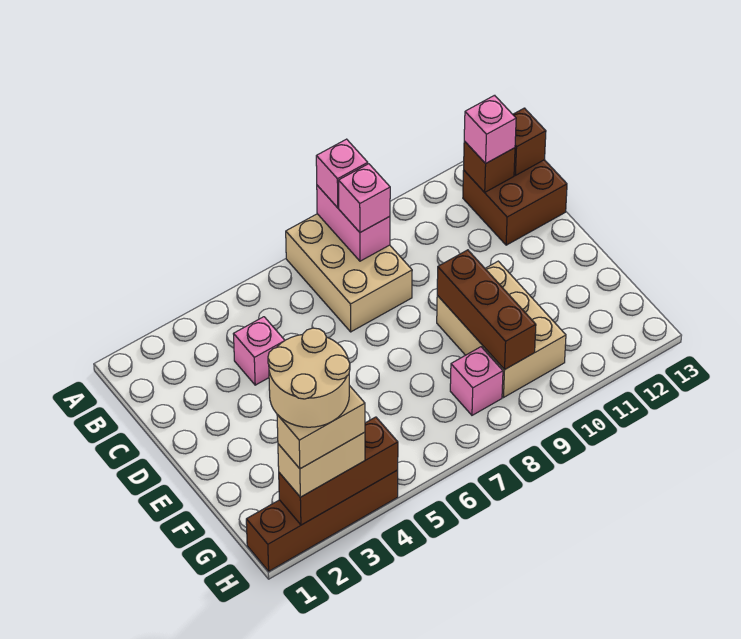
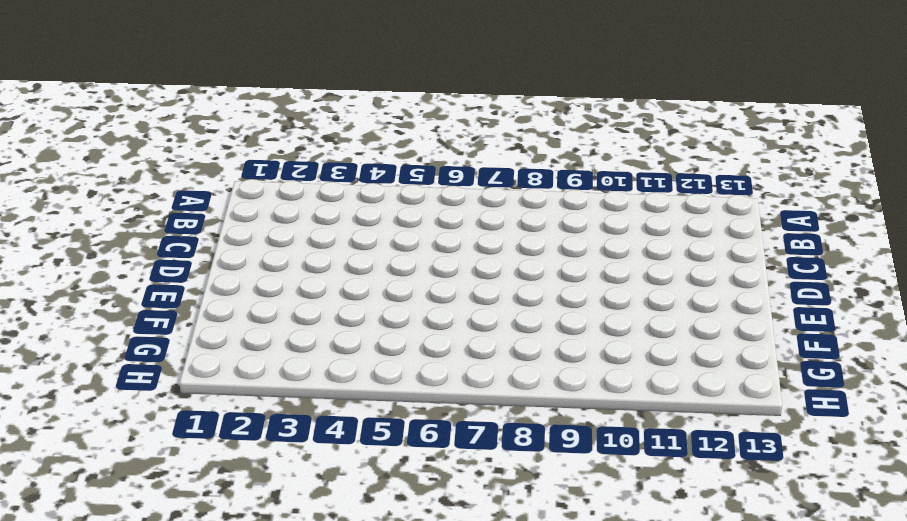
none -> tan 2x3 brick [286,214,412,332]
none -> brown 2x2 brick [463,160,567,245]
none -> pink 1x1 brick [234,317,285,385]

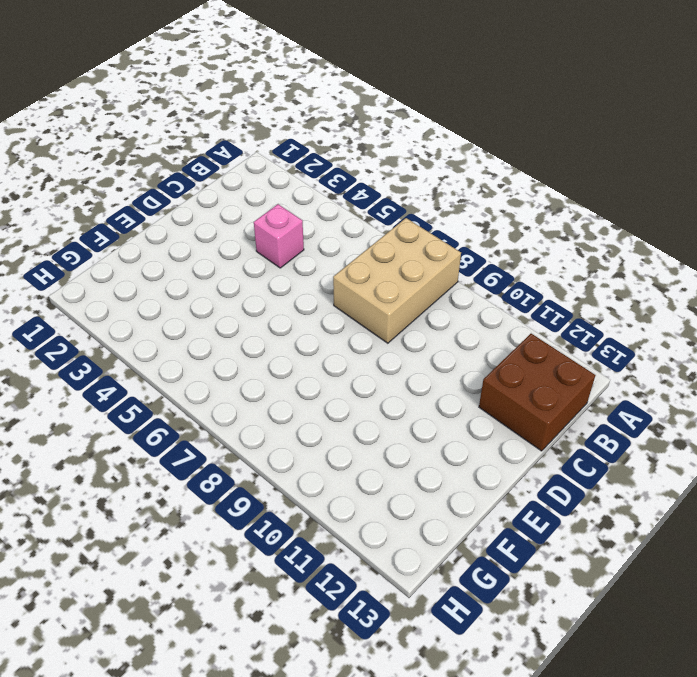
none -> tan 2x3 brick [437,261,566,397]
none -> pink 1x1 brick [450,347,503,415]
none -> brown 1x4 brick [246,470,398,571]

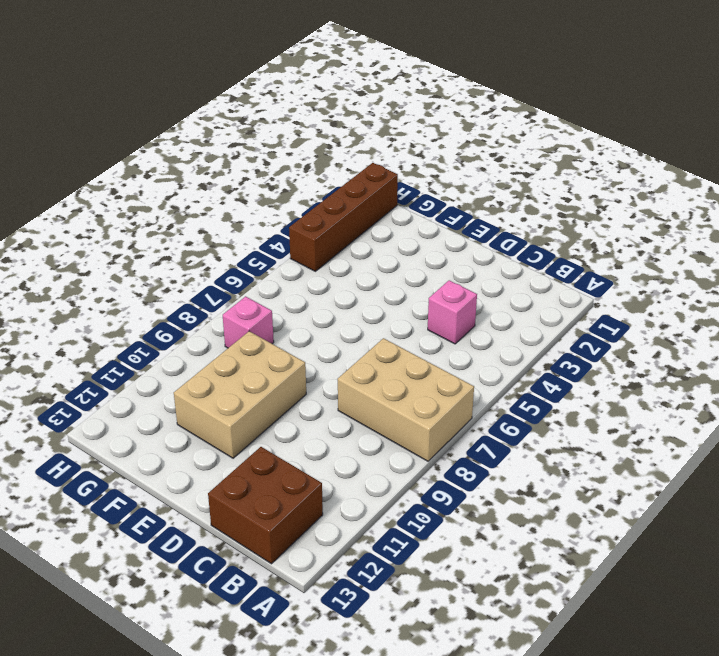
tan 2x3 brick [174,331,306,458] -> tan 2x3 brick turned to [437,261,566,397]
none -> pink 1x2 brick [317,185,390,261]
none -> brown 1x1 brick [464,141,515,192]
none -> brown 1x1 brick [513,108,546,175]

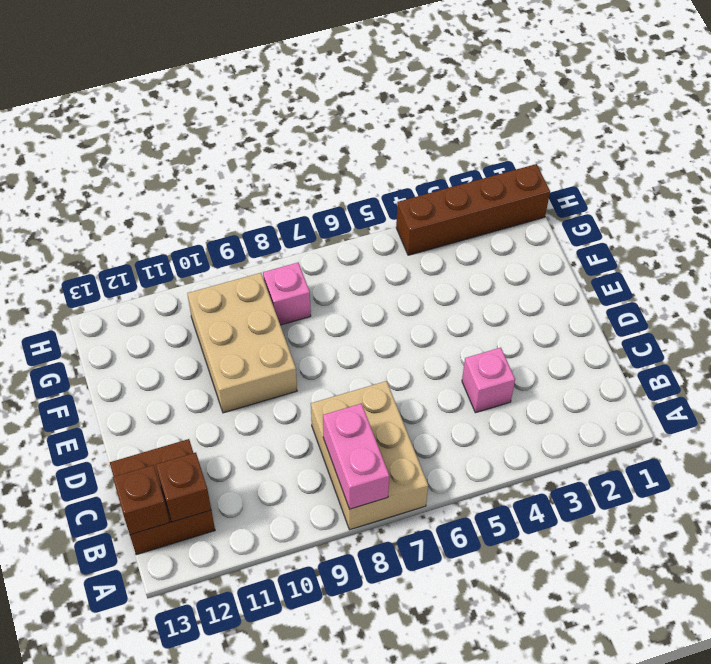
none -> brown 1x3 brick [437,250,536,370]
none -> brown 1x3 brick [279,417,398,525]
none -> pink 1x1 brick [316,139,368,208]

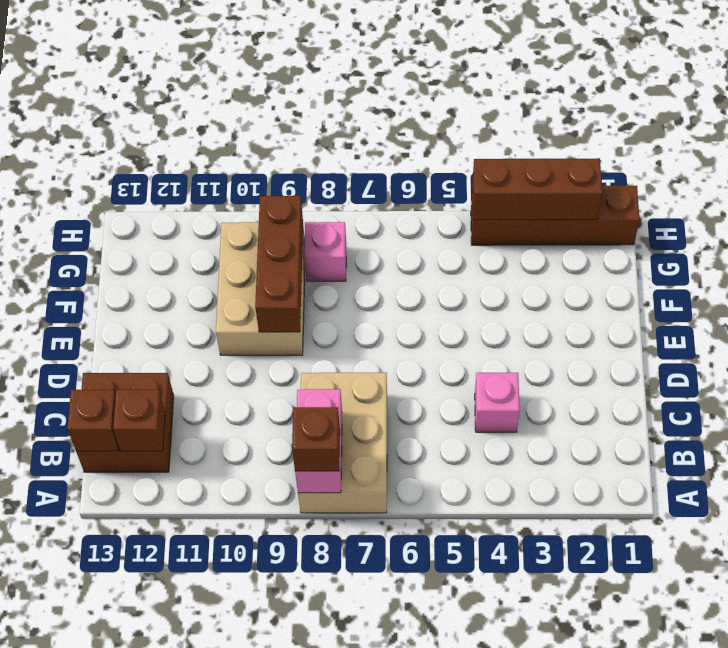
brown 1x1 brick [292,407,340,471] -> pink 1x1 brick [316,139,368,208]
none -> pink 1x1 brick [339,164,390,232]
none -> pink 1x1 brick [464,95,516,163]
none -> tan 1x2 brick [278,432,365,497]

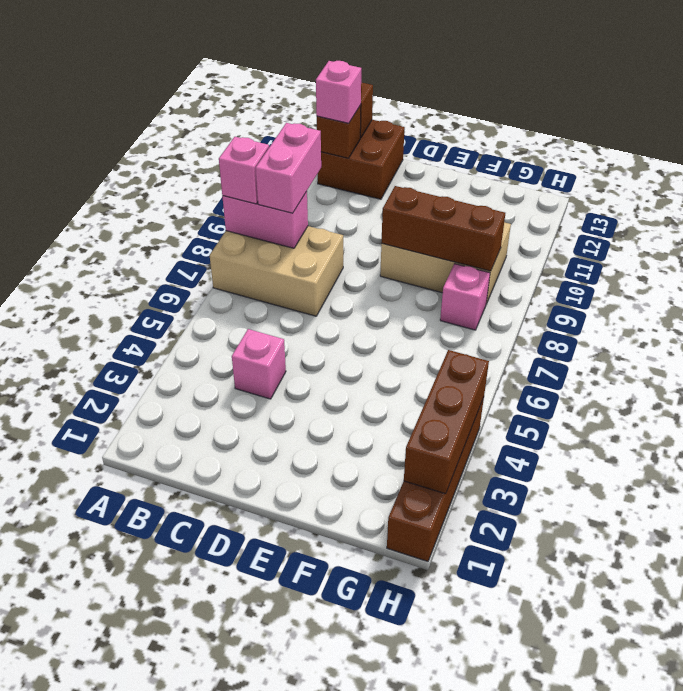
pink 1x2 brick [256,123,321,213] -> pink 1x1 brick [339,164,390,232]
none -> tan 1x2 brick [278,432,365,497]
none -> tan 1x2 brick [277,385,365,469]
none -> tan 2x2 round brick [268,328,350,427]

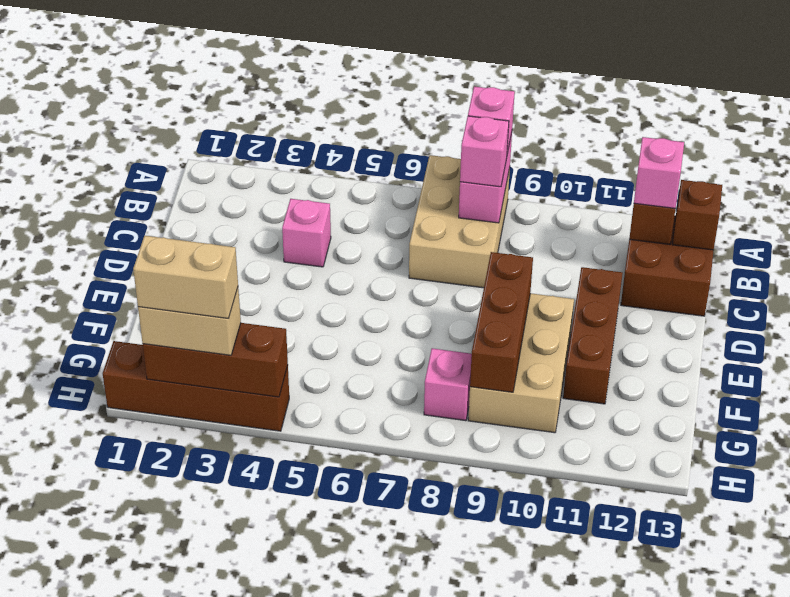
brown 1x3 brick [563,267,623,404] -> none
none -> tan 2x2 round brick [268,328,350,427]

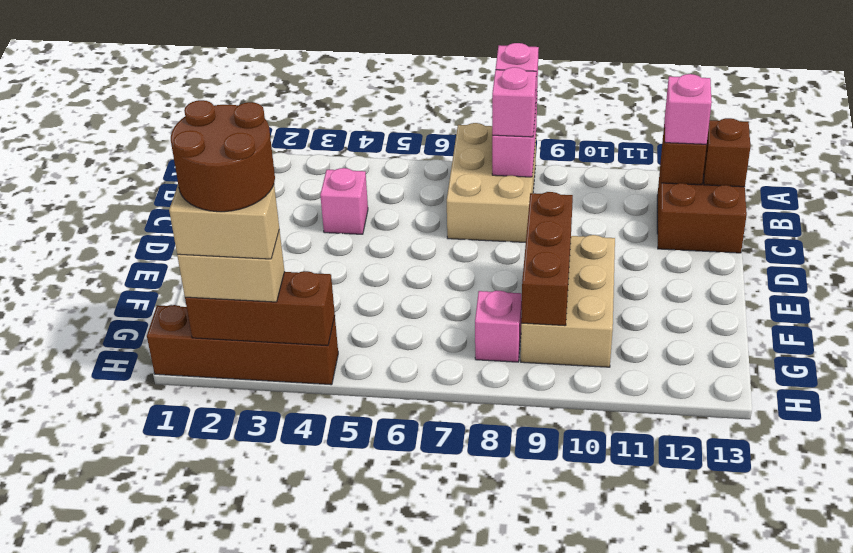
brown 2x2 round brick [171,100,275,212] -> tan 2x2 round brick [268,328,350,427]

